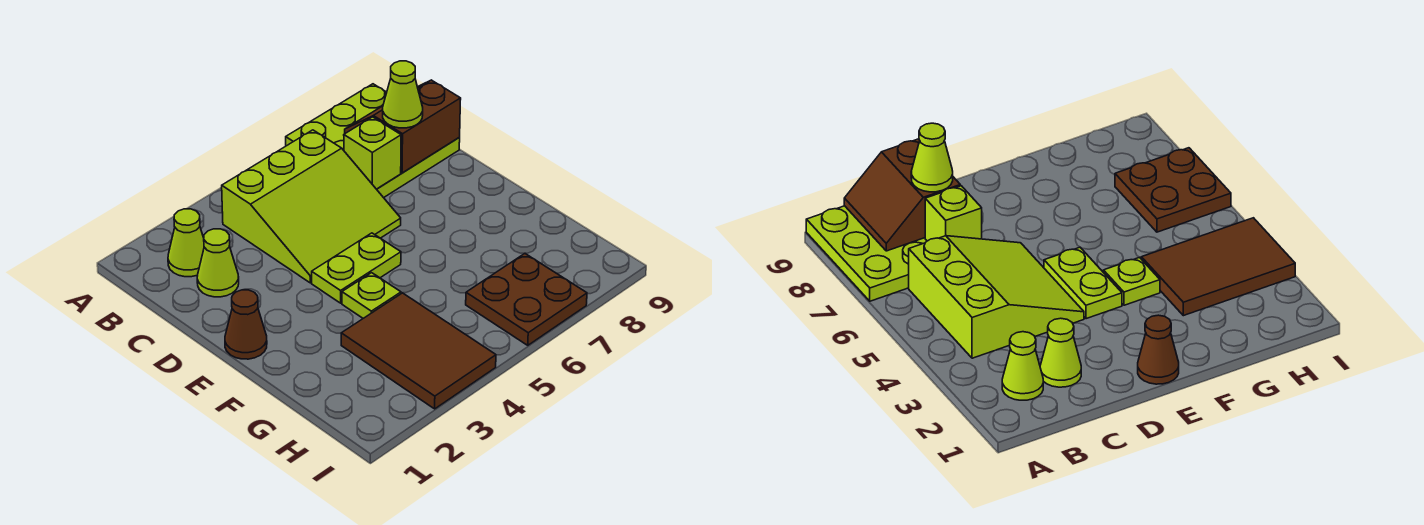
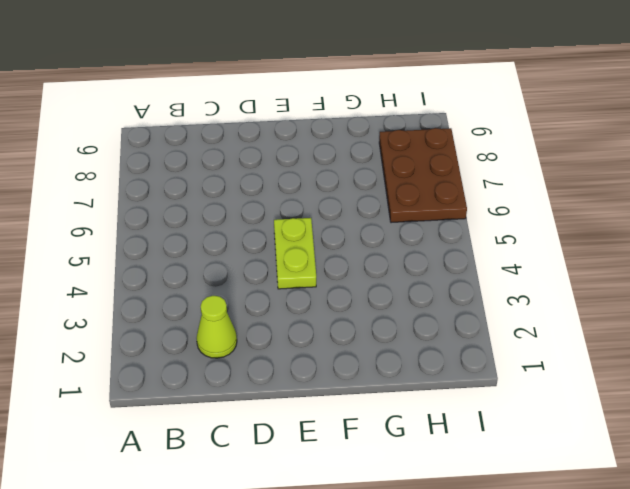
brown 2x3 plate [379,128,467,223] -> brown 2x2 plate [466,253,587,345]
none -> lime 3x3 plate [286,84,460,198]
none -> lime 1x1 cone [168,209,204,277]
none -> lime 3x3 slope [222,130,401,283]

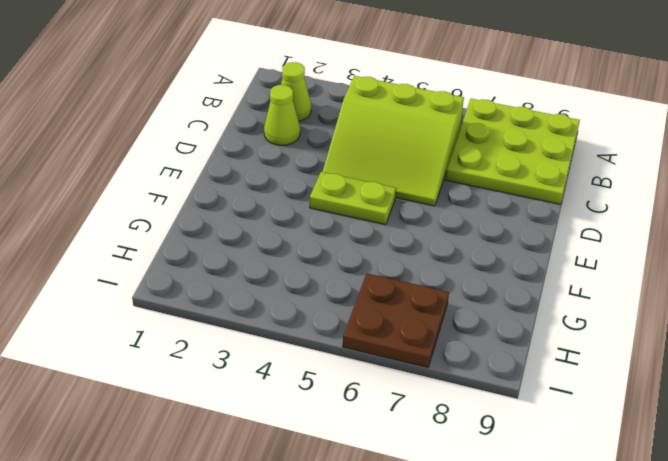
none -> brown 1x1 cone [225,290,267,359]
none -> lime 1x1 plate [342,273,401,318]
none -> brown 2x3 tile [341,293,496,409]

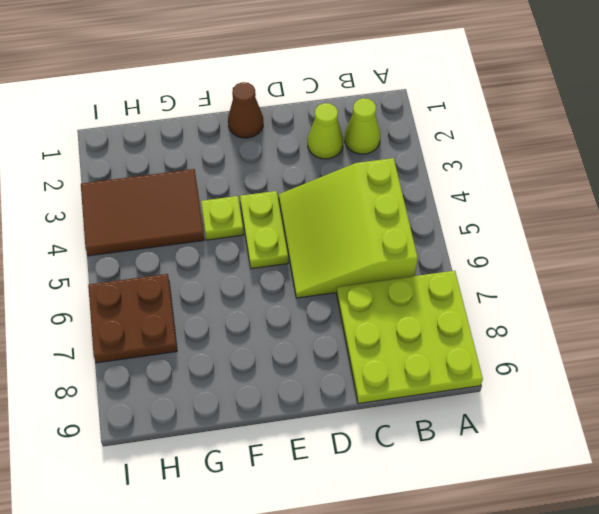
none -> brown 2x2 slope [345,80,461,173]
none -> lime 1x1 brick [344,117,401,189]
none -> lime 1x1 cone [383,61,423,128]

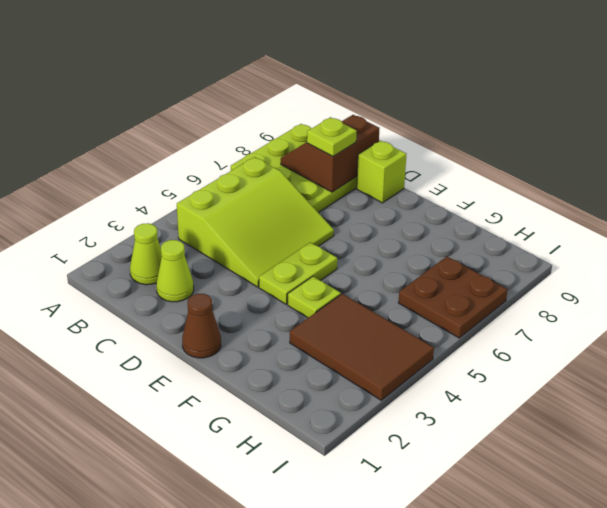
lime 1x1 plate [307,117,357,156] -> lime 1x1 cone [383,61,423,128]
lime 1x1 brick [357,141,406,203] -> lime 1x1 brick moved to [344,117,401,189]

